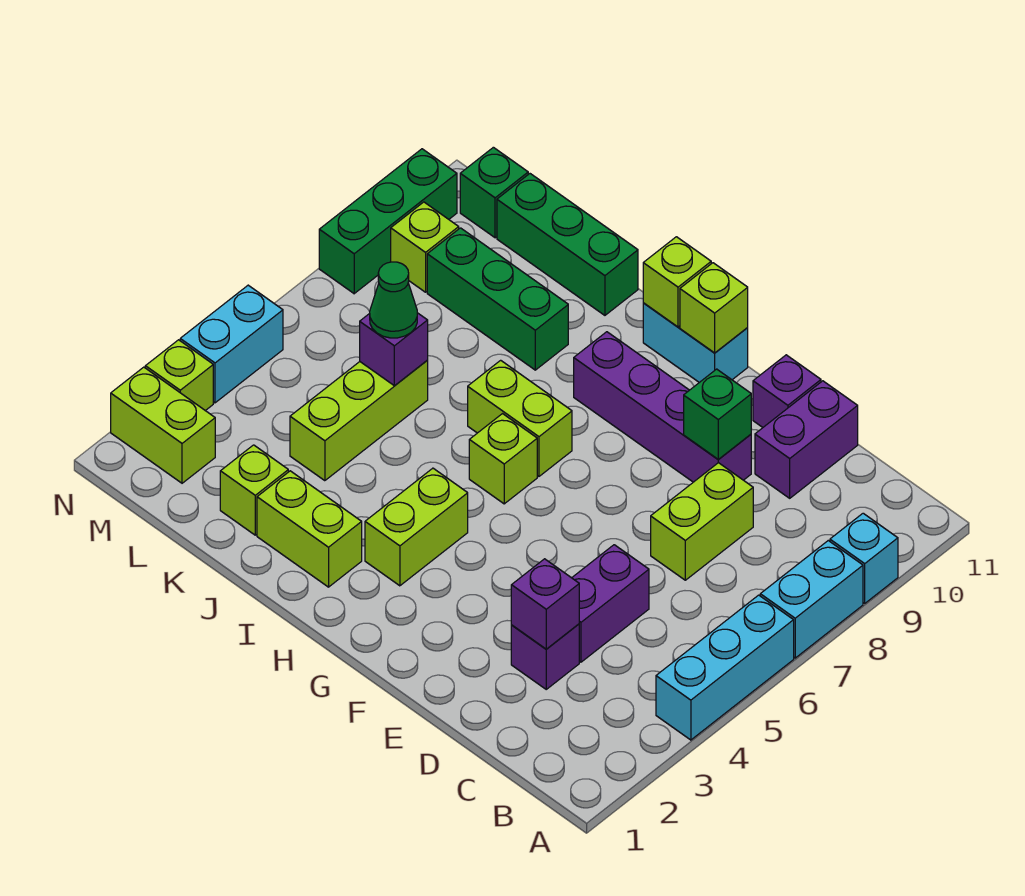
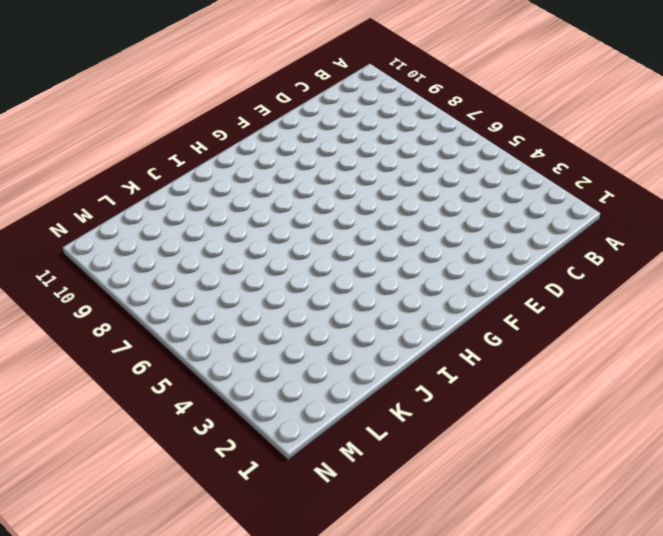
none -> cyan 1x3 brick [656,595,794,740]
none -> cyan 1x2 brick [760,541,863,658]
none -> cyan 1x1 brick [830,513,898,603]
none -> purple 1x1 brick [511,624,579,689]

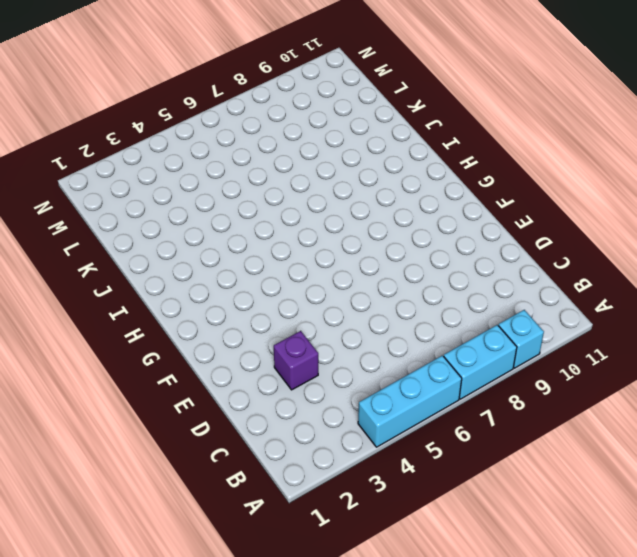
none -> purple 1x2 brick [572,545,649,662]
none -> lime 1x2 brick [651,463,753,580]
none -> purple 1x2 brick [755,381,858,498]
none -> purple 1x4 brick [574,332,751,482]

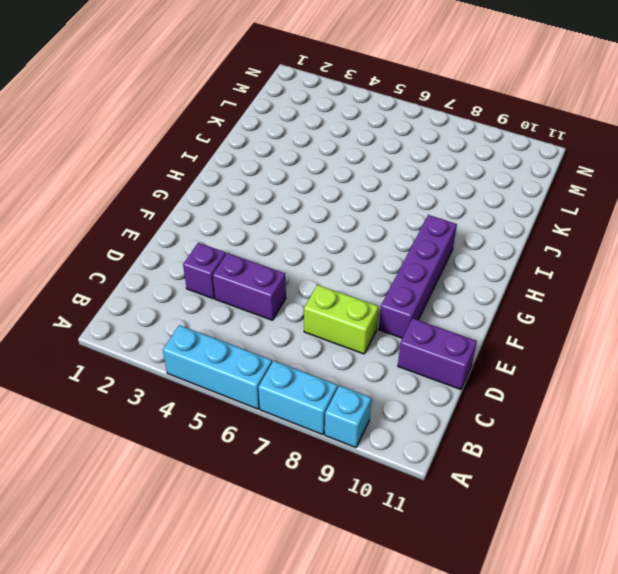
none -> purple 1x1 brick [753,355,821,427]
none -> cyan 1x2 brick [643,303,748,382]
none -> lime 1x2 brick [365,468,468,586]
none -> lime 1x1 brick [469,414,537,504]

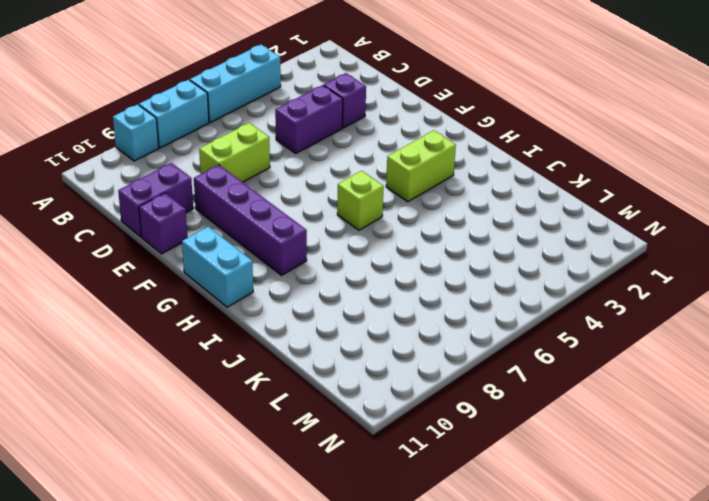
none -> lime 1x2 brick [468,360,572,476]
none -> lime 1x2 brick [257,471,362,587]
none -> green 1x3 brick [427,228,568,370]
none -> green 1x3 brick [497,174,638,315]

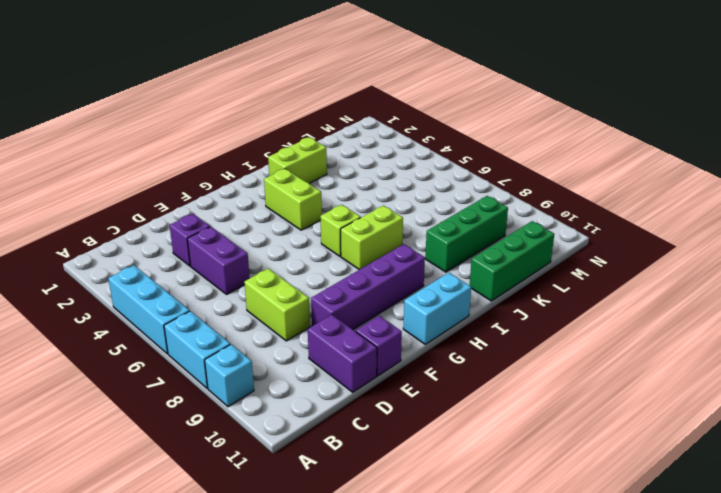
none -> lime 1x1 brick [220,445,288,535]
none -> lime 1x3 brick [290,361,428,481]
none -> lime 1x2 brick [111,367,215,483]
none -> lime 1x1 brick [391,202,459,292]

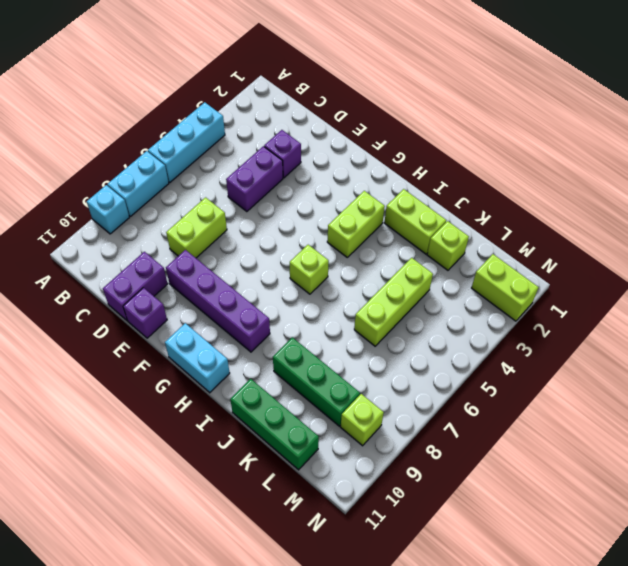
none -> lime 1x2 brick [468,360,572,476]
none -> green 1x1 brick [460,147,528,238]
none -> lime 1x1 brick [145,340,213,411]
none -> cyan 1x2 brick [180,285,283,403]

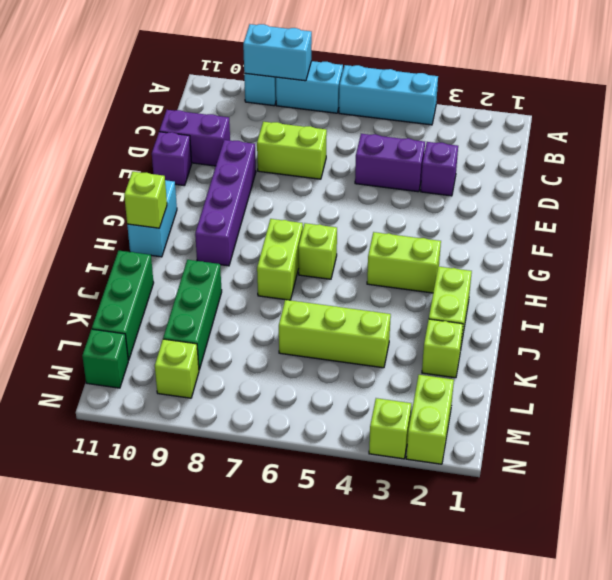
cyan 1x2 brick [243,24,312,81] -> cyan 1x2 brick moved to [180,285,283,403]
none -> green 1x3 brick [319,149,457,294]
none -> purple 1x1 brick [511,559,579,649]
none -> green 1x1 brick [684,369,751,460]
none -> lime 1x1 brick [680,263,748,353]

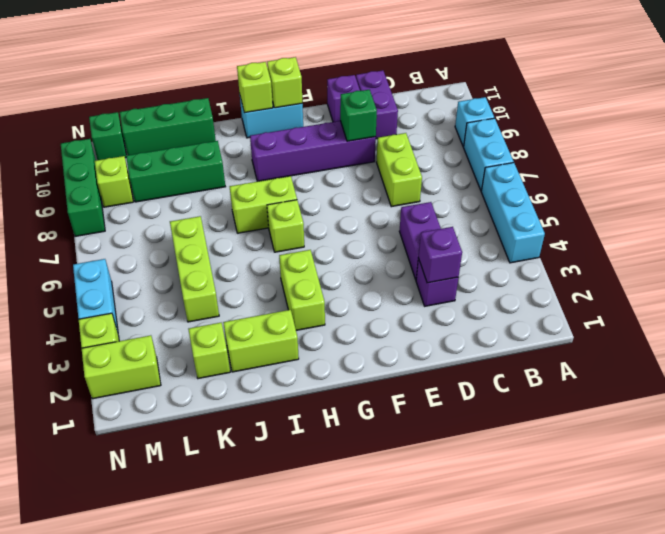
none -> purple 1x1 brick [360,313,428,386]
none -> green 1x1 cone [370,262,417,338]

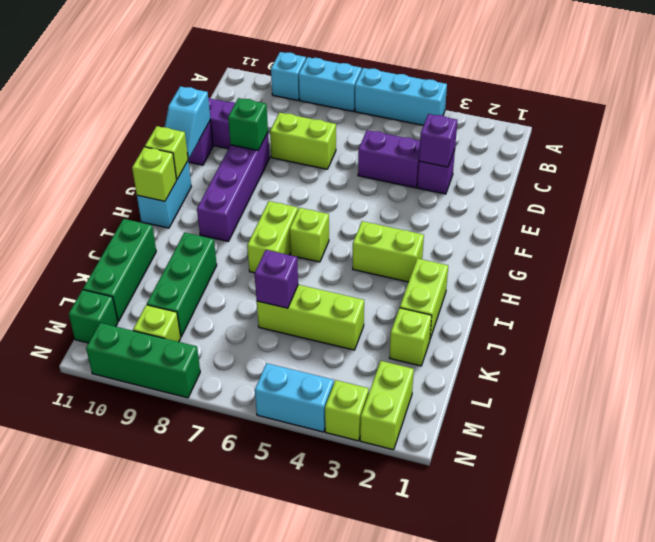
cyan 1x2 slope [165,86,210,159] -> none
none -> green 1x1 cone [370,262,417,338]

